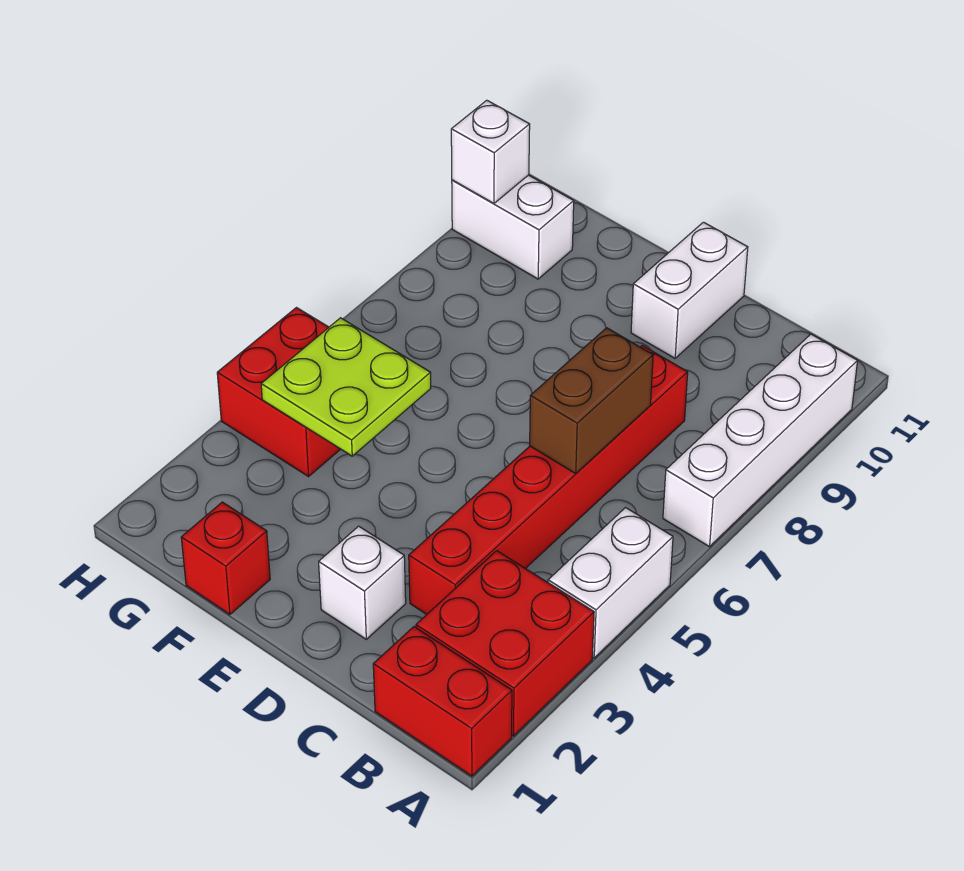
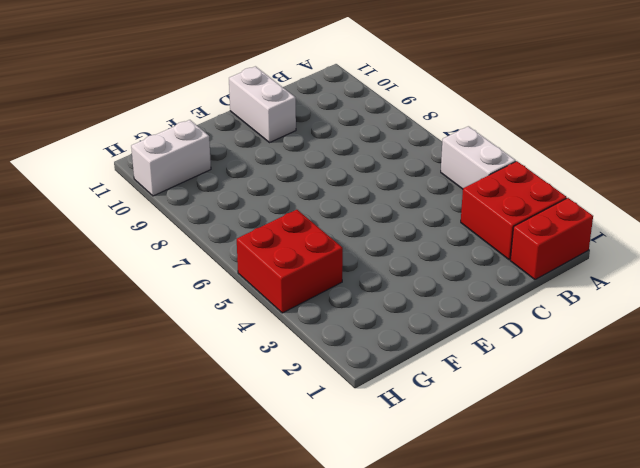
none -> white 1x4 brick [663,334,858,547]
none -> red 1x6 brick [409,346,688,614]
none -> white 1x1 brick [319,526,406,639]

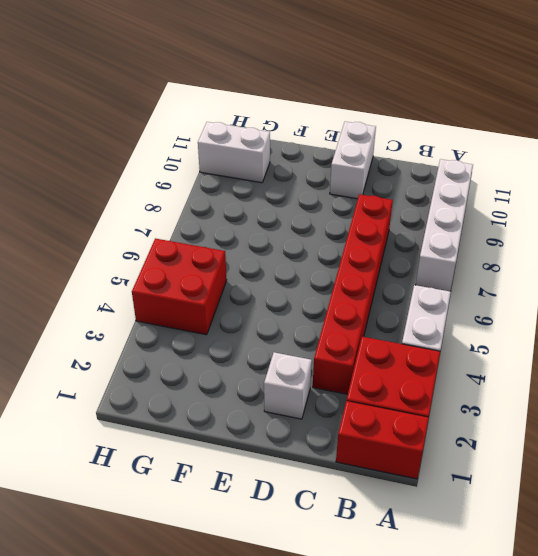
none -> red 1x1 brick [181,502,270,615]
none -> brown 1x2 brick [530,328,653,473]
none -> lime 2x2 plate [261,318,431,456]

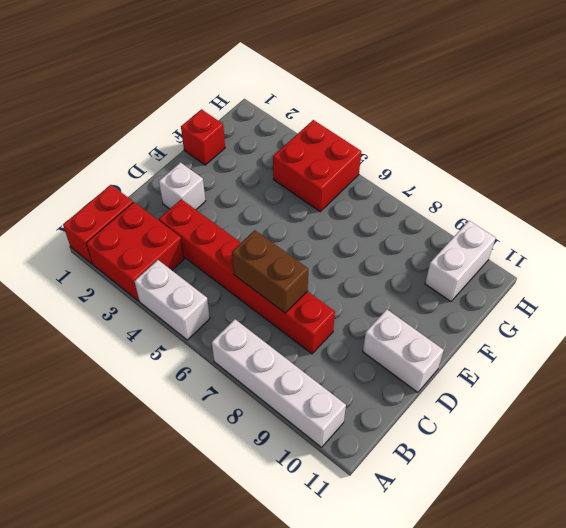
none -> lime 2x2 plate [261,318,431,456]
none -> white 1x1 brick [451,100,530,203]

